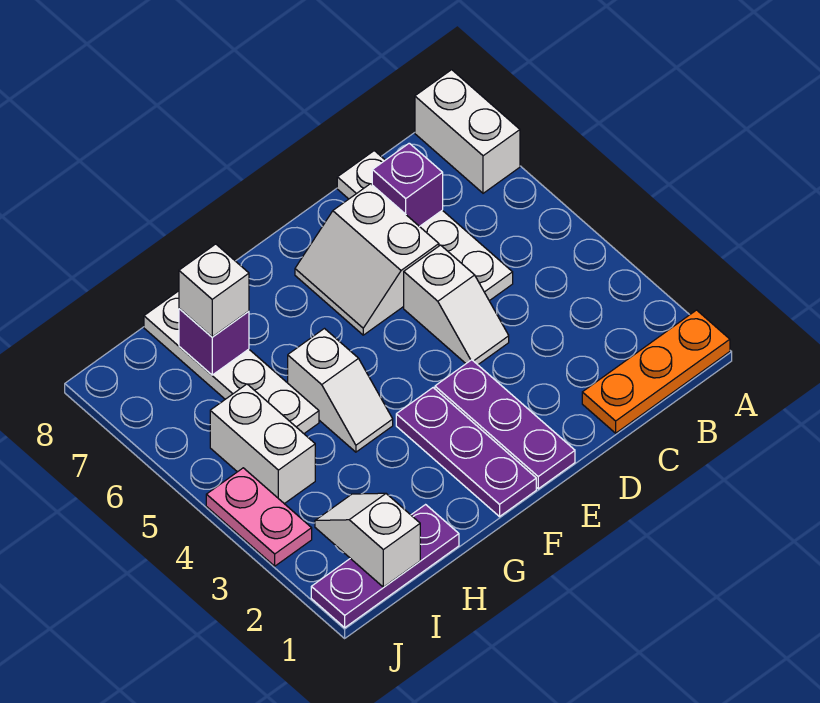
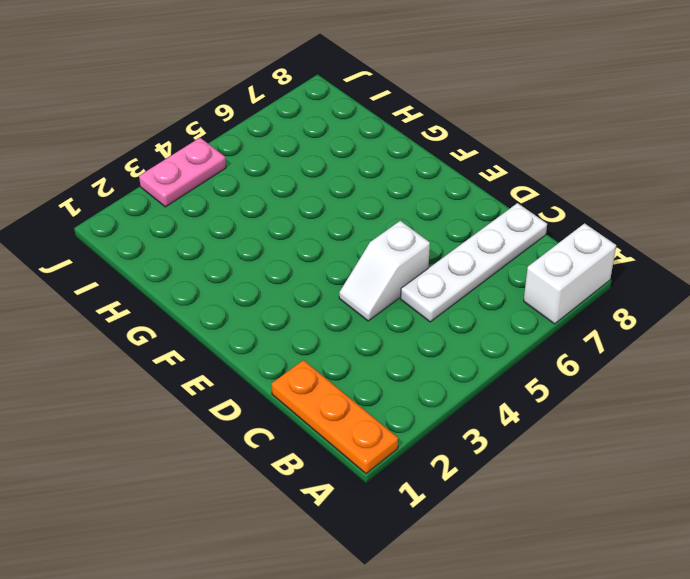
none -> white 2x2 slope [295,184,439,335]
none -> purple 1x3 plate [435,360,575,489]
none -> purple 1x3 plate [396,388,536,517]

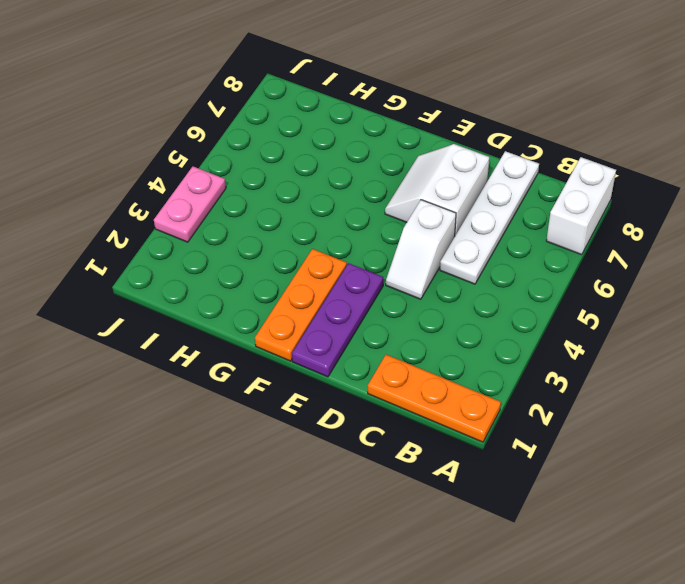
orange 1x3 plate [255,249,347,361] -> purple 1x3 plate [396,388,536,517]
none -> white 1x2 slope [288,329,393,452]
none -> purple 1x3 plate [311,505,459,627]
none -> white 1x4 plate [144,291,319,433]

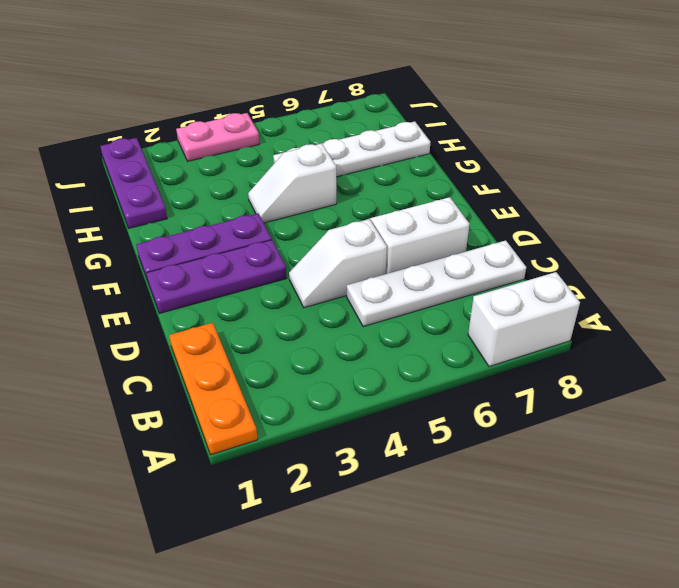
none -> white 1x2 brick [210,384,315,504]
none -> purple 1x1 brick [372,143,443,227]
none -> purple 1x1 brick [179,309,249,375]

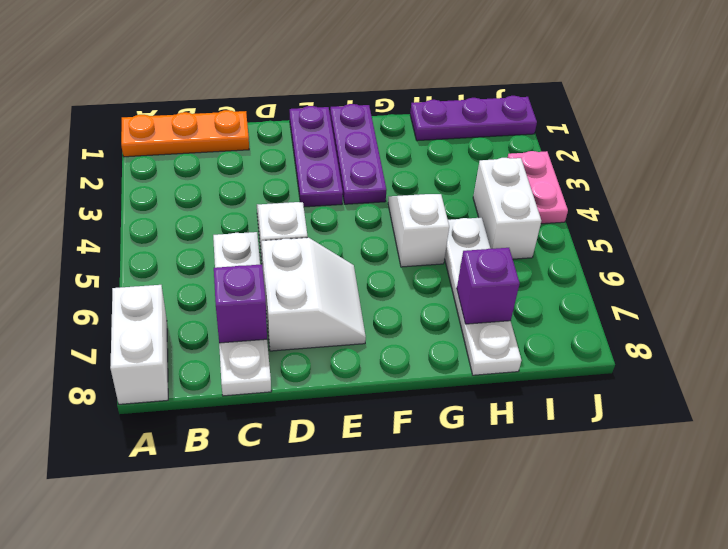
none -> white 1x2 slope [315,493,420,587]
none -> white 1x1 brick [179,244,249,337]

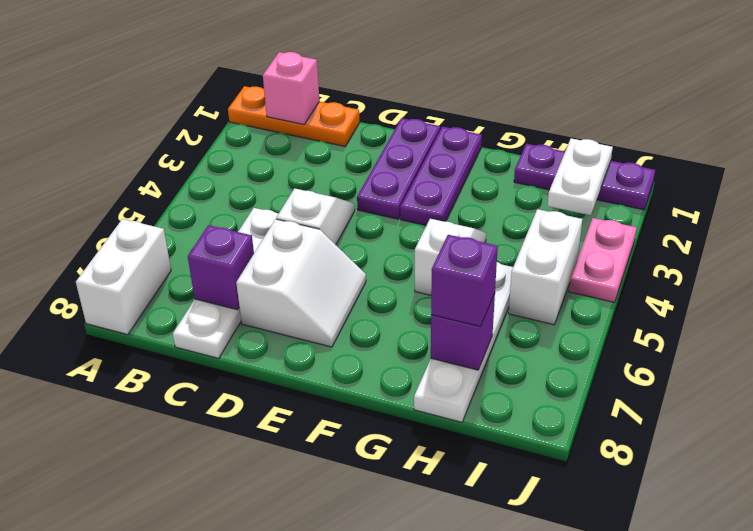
pink 1x1 brick [263,52,319,124] -> none
purple 1x1 brick [431,235,498,327] -> white 1x1 brick [179,244,249,337]
white 1x2 plate [547,138,613,215] -> white 1x2 slope [315,493,420,587]

